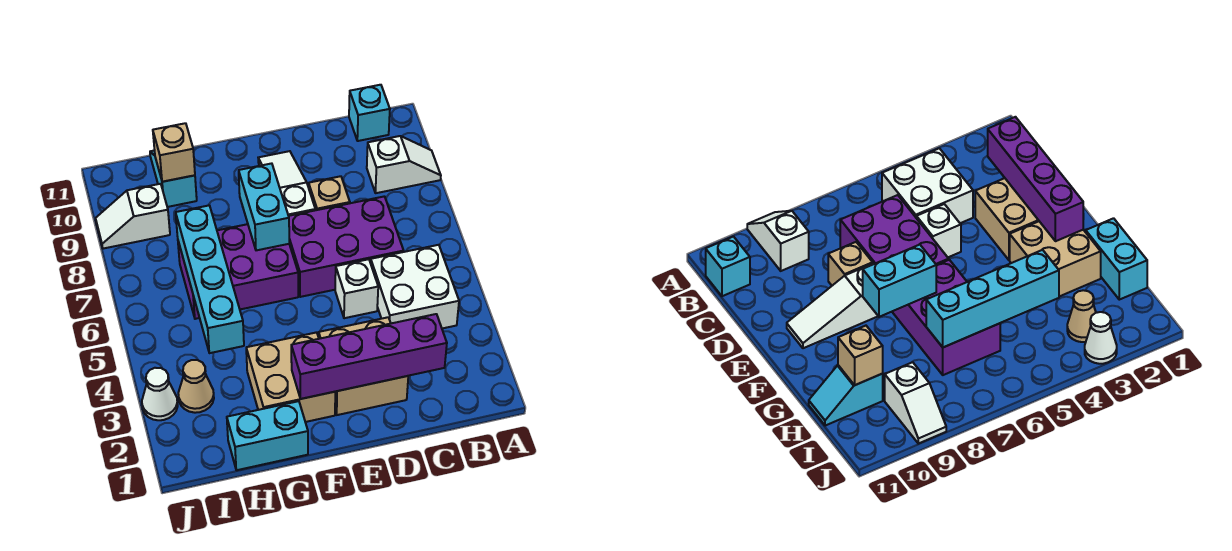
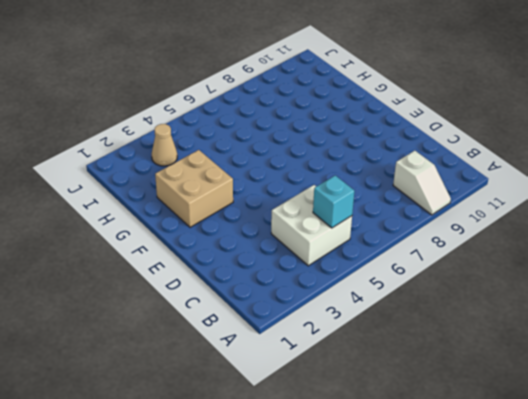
cyan 1x1 brick [313,176,354,228] -> cyan 1x1 brick moved to [349,85,390,141]
none -> purple 2x3 brick [289,196,404,297]
none -> tan 2x2 brick [319,317,408,415]
none -> white 1x1 brick [335,259,378,318]

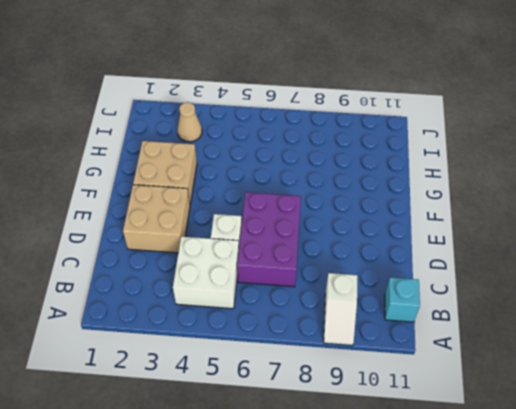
none -> tan 1x1 brick [309,176,350,210]
none -> white 1x3 slope [258,151,315,216]
none -> purple 2x3 brick [178,224,298,319]

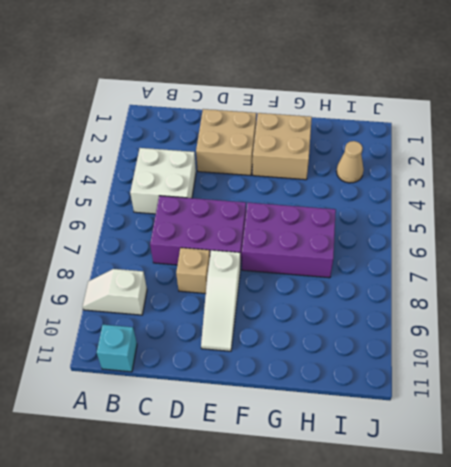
none -> white 1x1 brick [335,259,378,318]
none -> cyan 1x2 brick [227,401,308,470]
none -> cyan 1x2 slope [150,150,197,207]

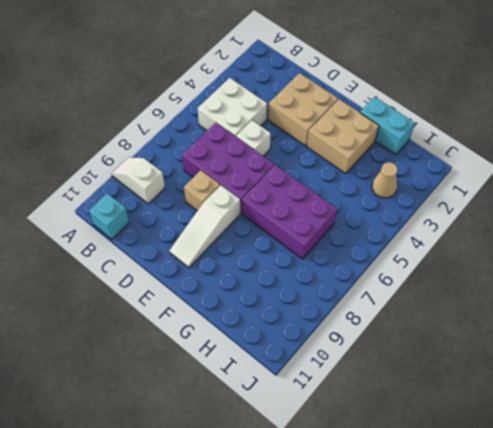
none -> cyan 1x2 slope [150,150,197,207]
none -> white 1x2 slope [96,184,170,249]
none -> white 1x1 cone [142,368,178,420]

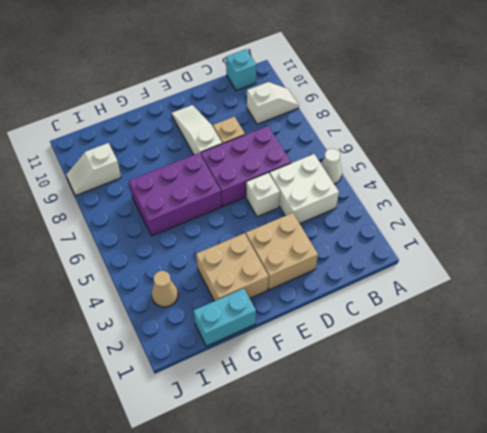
white 1x1 cone [321,148,342,184] -> white 1x1 cone moved to [142,368,178,420]
none -> cyan 1x2 slope [150,150,197,207]
none -> purple 1x4 brick [291,314,447,399]
none -> cyan 1x2 brick [239,163,289,250]

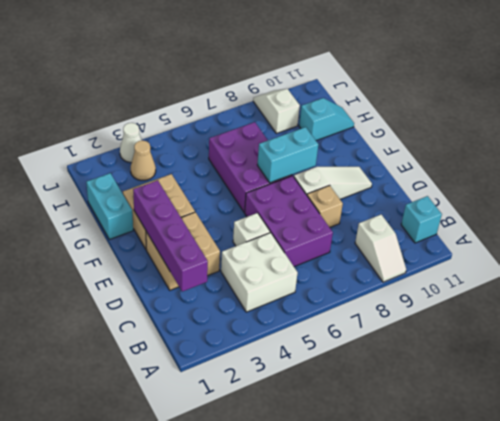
none -> cyan 1x4 brick [176,205,244,353]
none -> tan 1x1 brick [153,123,195,182]

